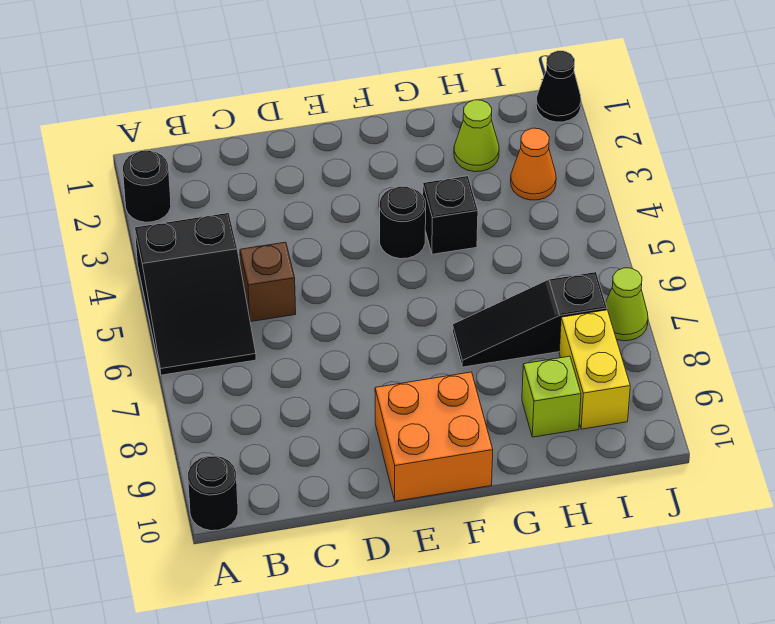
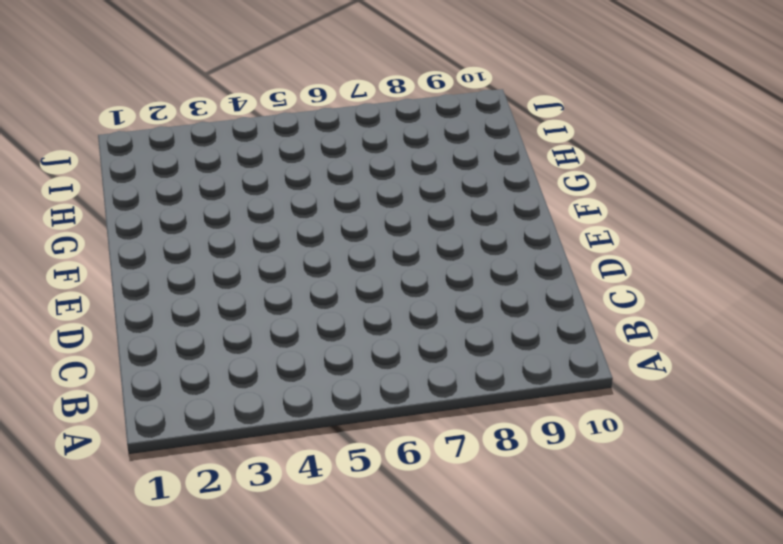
none -> black 1x1 round brick [123,150,171,222]
none -> black 2x3 slope [135,213,256,375]
none -> black 1x1 round brick [188,456,238,531]

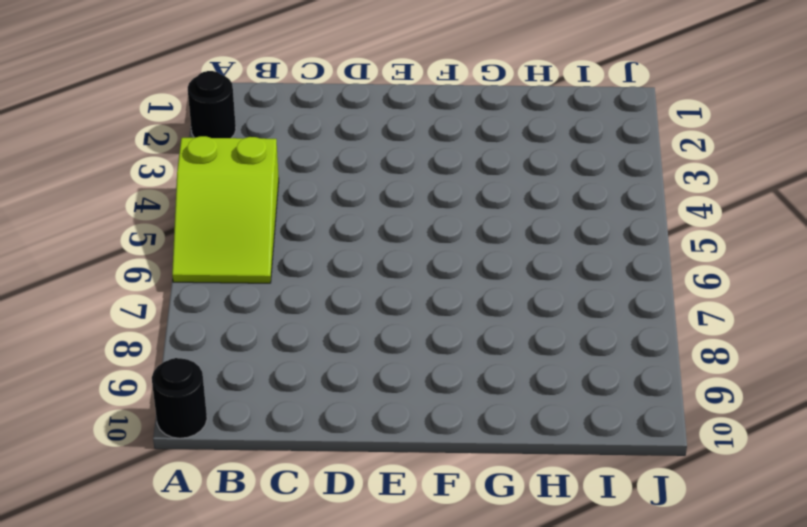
lime 2x3 slope [172,136,279,283] -> black 2x3 slope [135,213,256,375]
none -> brown 1x1 brick [240,242,296,322]
none -> orange 2x2 brick [375,372,493,501]
none -> black 1x1 round brick [380,186,426,259]

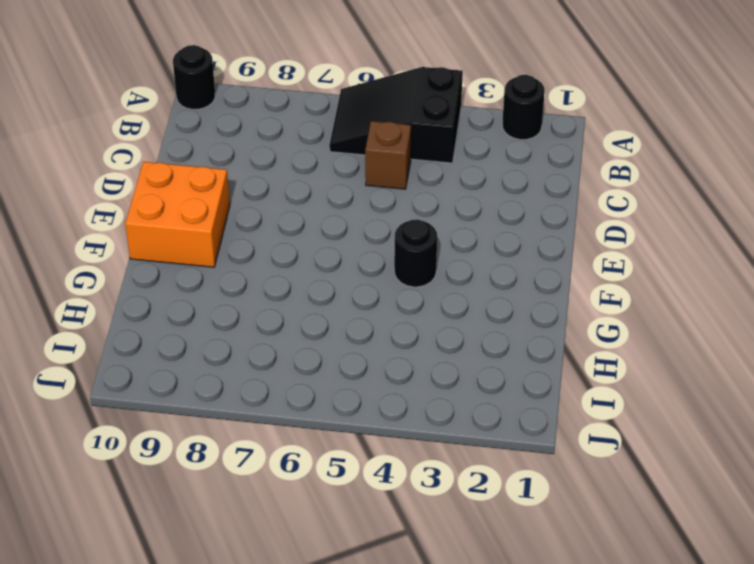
none -> black 1x1 brick [423,176,478,254]
none -> black 1x3 slope [452,272,607,367]
none -> lime 1x1 cone [454,100,499,172]

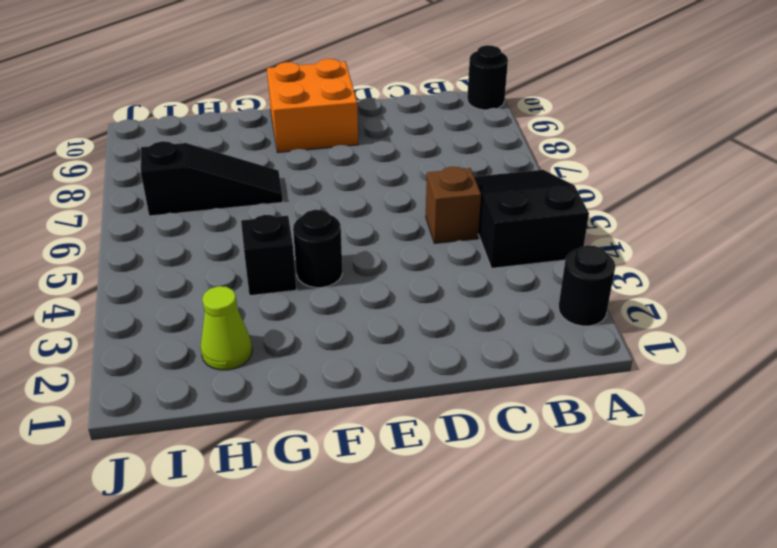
none -> lime 1x1 brick [522,356,581,437]
none -> orange 1x1 cone [511,128,556,200]
none -> yellow 1x2 brick [559,310,630,429]

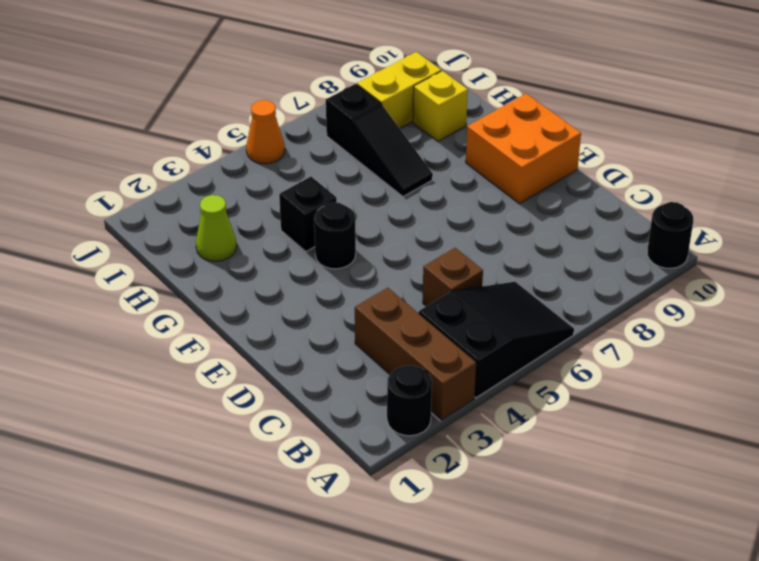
brown 1x3 brick [355,287,476,420] -> none
yellow 1x1 brick [413,71,468,141] -> lime 1x1 brick [522,356,581,437]
orange 1x1 cone [246,100,285,164] -> orange 1x1 cone moved to [511,128,556,200]
none -> black 1x1 cone [536,51,581,122]
none -> lime 1x1 cone [606,268,648,341]

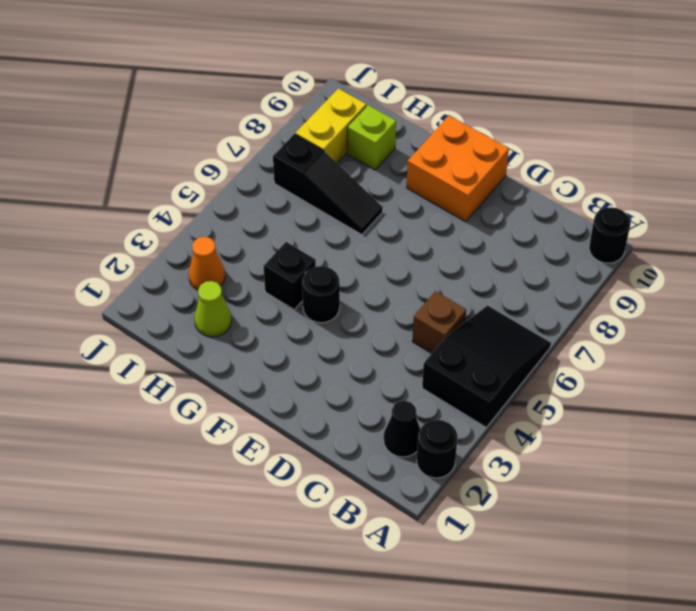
black 1x1 cone [384,401,420,457] -> black 1x1 cone moved to [536,51,581,122]
none -> lime 1x1 cone [606,268,648,341]

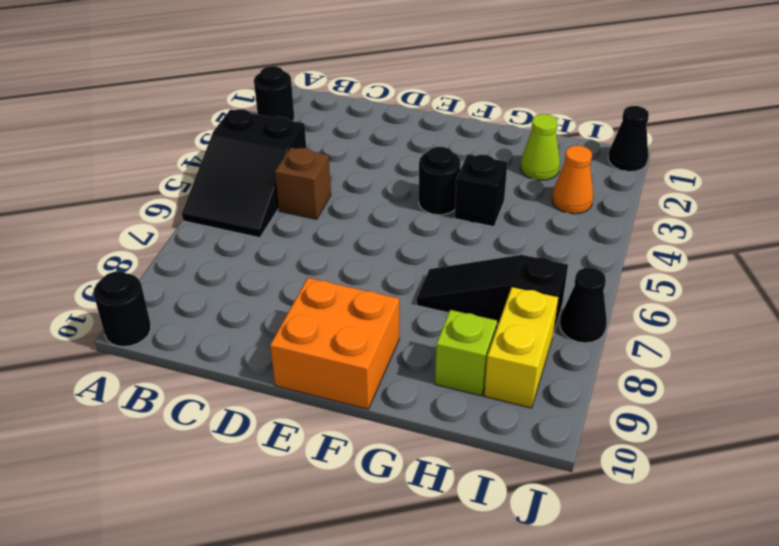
black 1x1 cone [560,268,607,343] -> lime 1x1 cone [606,268,648,341]

